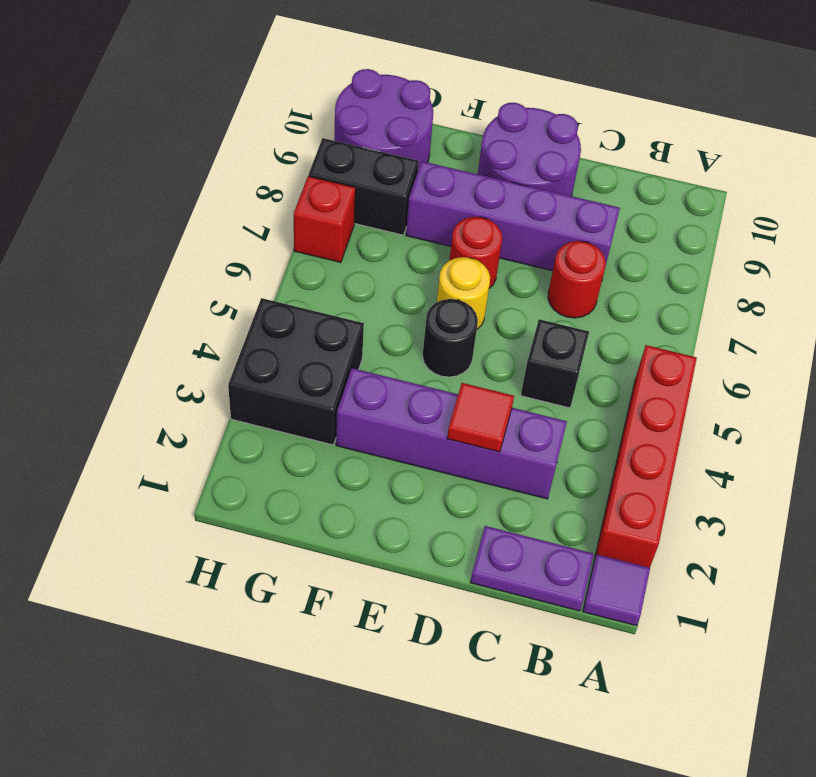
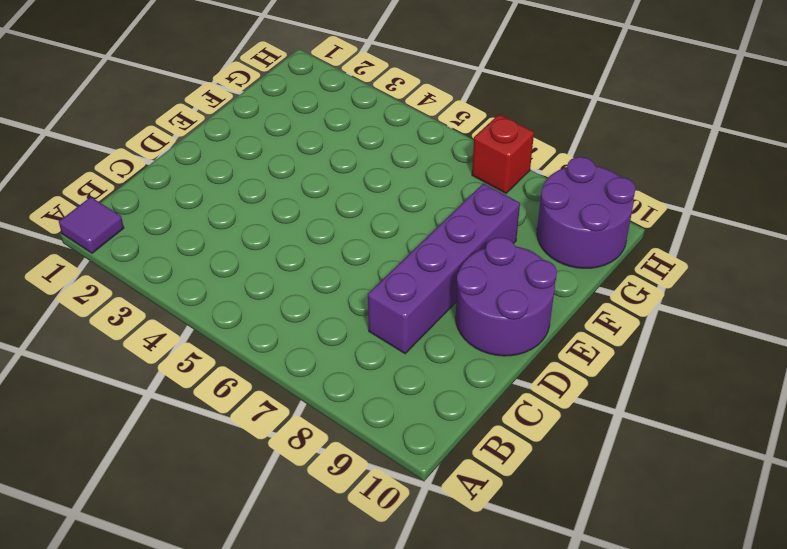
none -> red 1x4 brick [595,345,697,568]
none -> purple 1x2 plate [470,526,594,611]
none -> purple 1x4 brick [336,368,567,499]

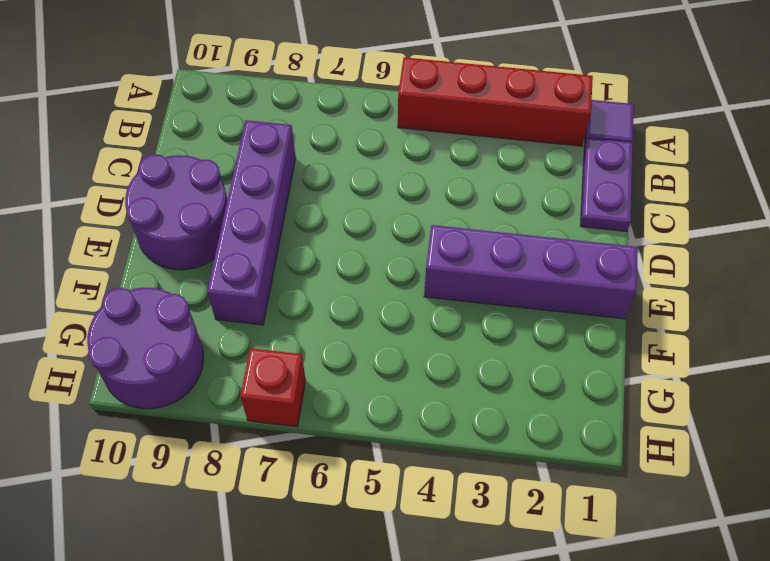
purple 1x4 brick [424,225,638,319] -> purple 1x4 brick turned to [336,368,567,499]
none -> black 1x1 brick [521,319,589,408]
none -> red 1x1 round brick [548,241,606,318]
none -> black 1x1 round brick [422,299,478,377]

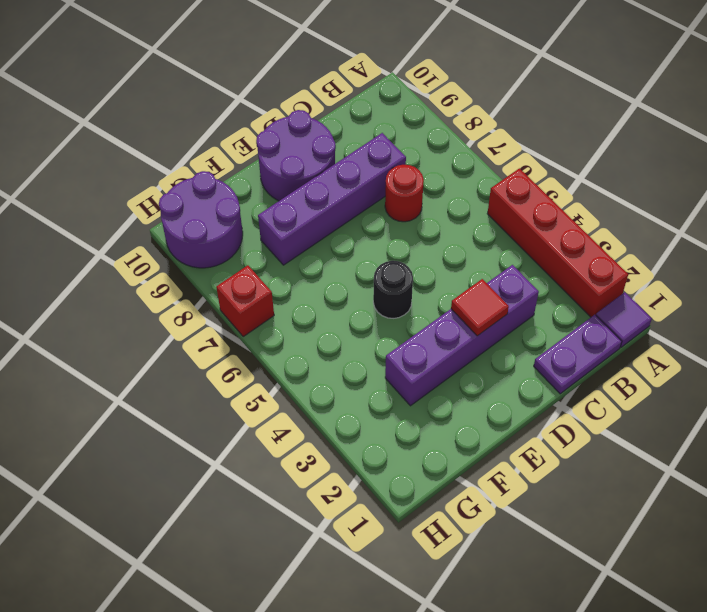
none -> black 1x1 brick [521,319,589,408]
none -> yellow 1x1 round brick [437,257,490,329]
none -> red 1x1 round brick [450,217,502,288]

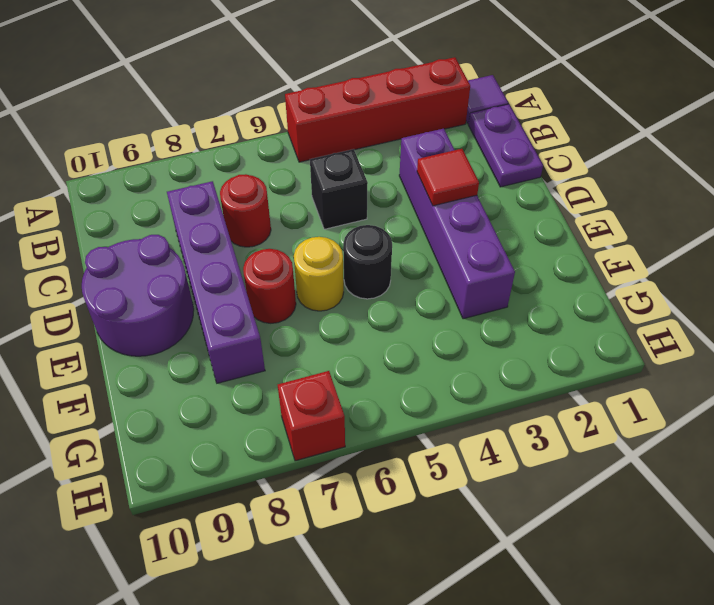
none -> black 2x2 brick [228,298,364,445]
none -> black 1x2 brick [309,138,419,235]
none -> purple 2x2 round brick [334,69,433,169]

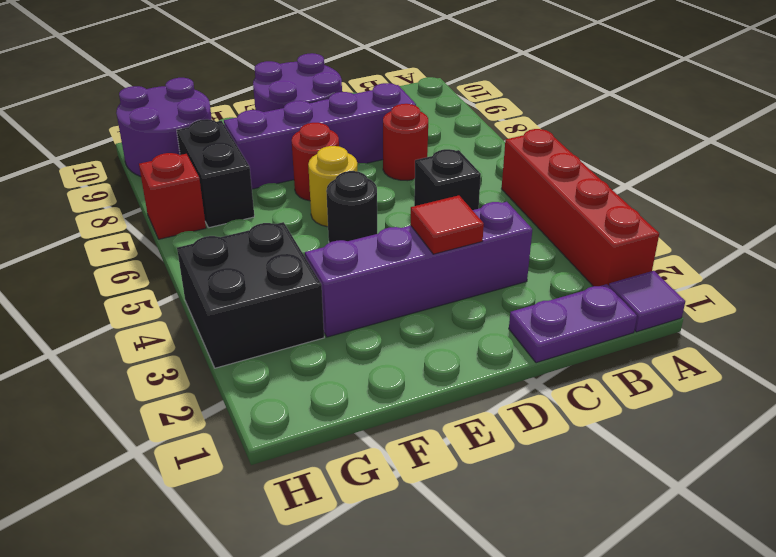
black 1x2 brick [177,119,254,228] -> black 1x2 brick turned to [309,138,419,235]

